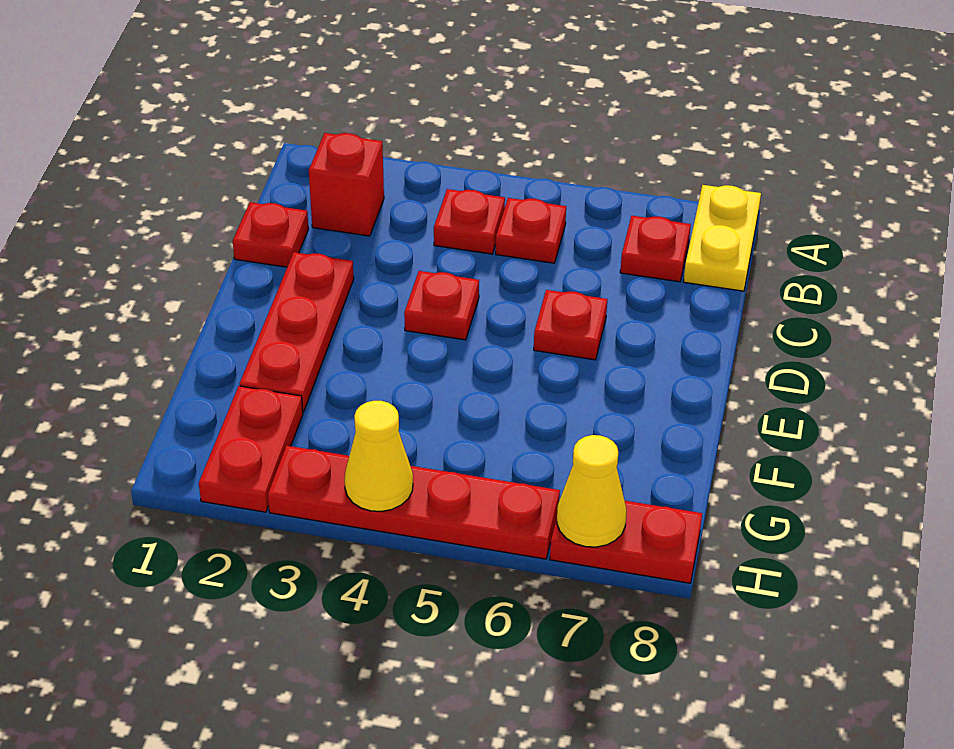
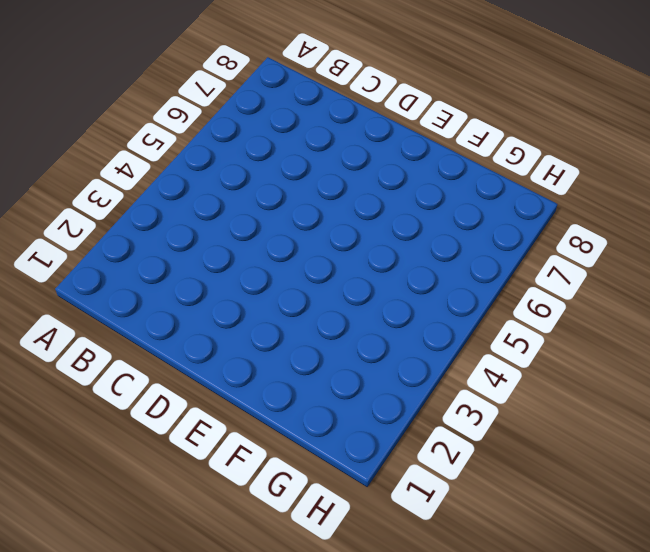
none -> yellow 1x2 plate [684,185,761,291]
none -> red 1x1 brick [309,133,384,236]
none -> red 1x1 plate [434,189,505,254]

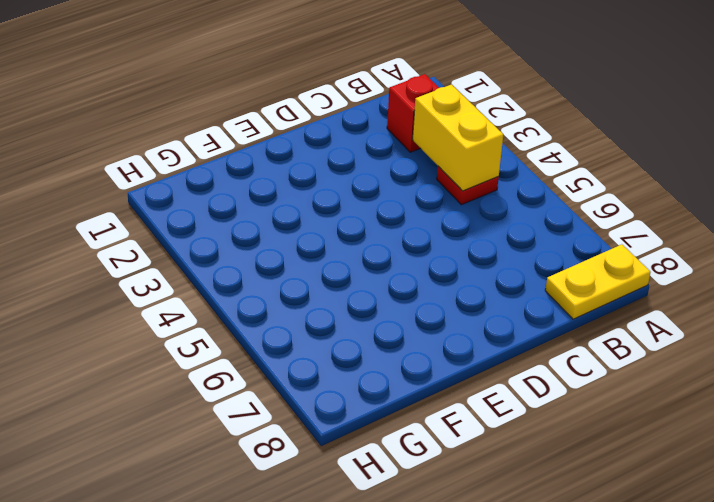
yellow 1x2 brick [413,84,503,191] -> none
none -> red 1x1 plate [496,198,566,263]
none -> red 1x1 plate [620,216,691,282]
none -> red 1x1 plate [233,202,309,267]

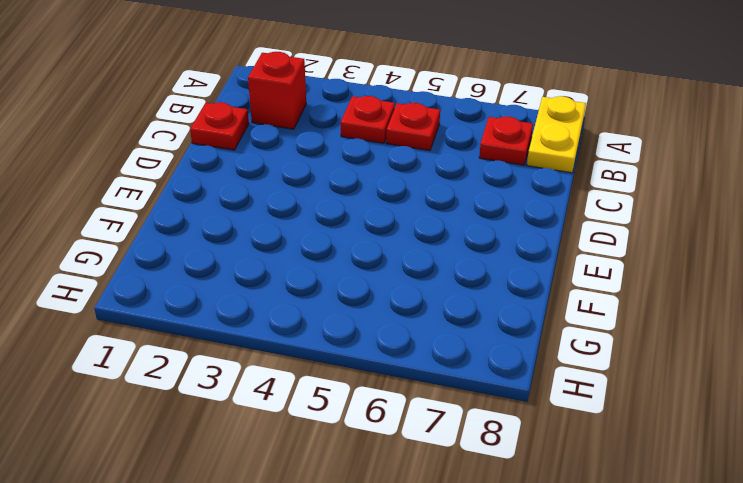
none -> red 1x3 plate [240,252,354,412]
none -> red 1x1 plate [404,271,479,340]
none -> red 1x1 plate [534,290,607,360]

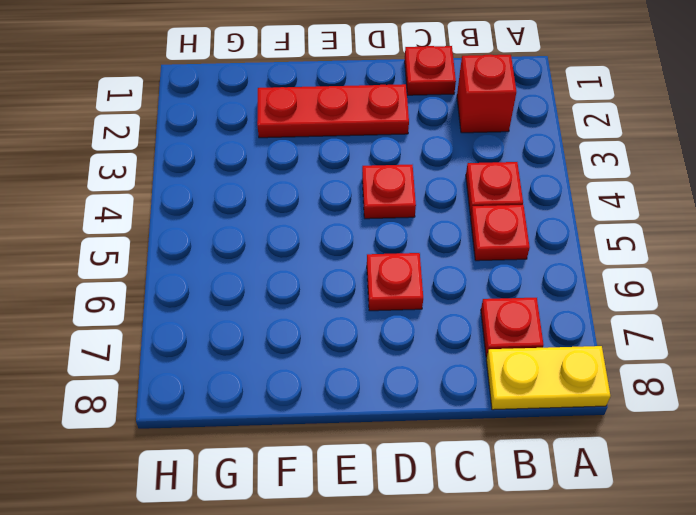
none -> red 1x2 plate [199,386,303,512]
none -> red 1x4 plate [268,446,560,559]
none -> red 1x2 plate [550,501,702,583]

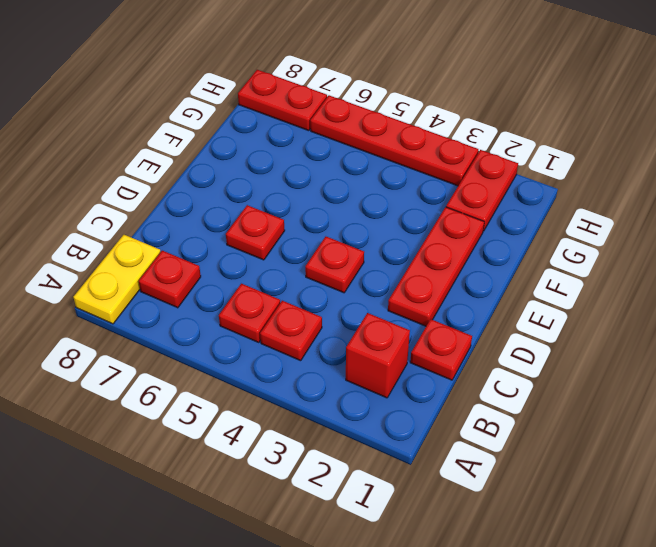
none -> yellow 1x1 cone [345,401,413,511]
none -> yellow 1x1 cone [557,435,626,547]

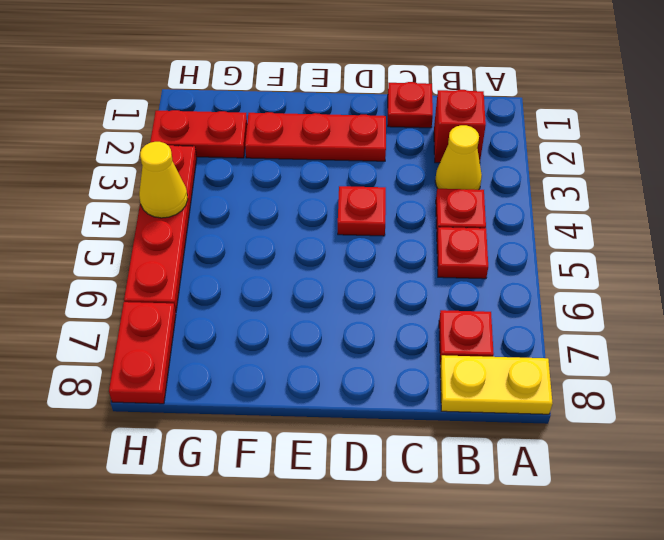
yellow 1x1 cone [435,125,482,190] -> yellow 1x1 cone moved to [557,435,626,547]
none -> red 1x1 plate [534,290,607,360]

